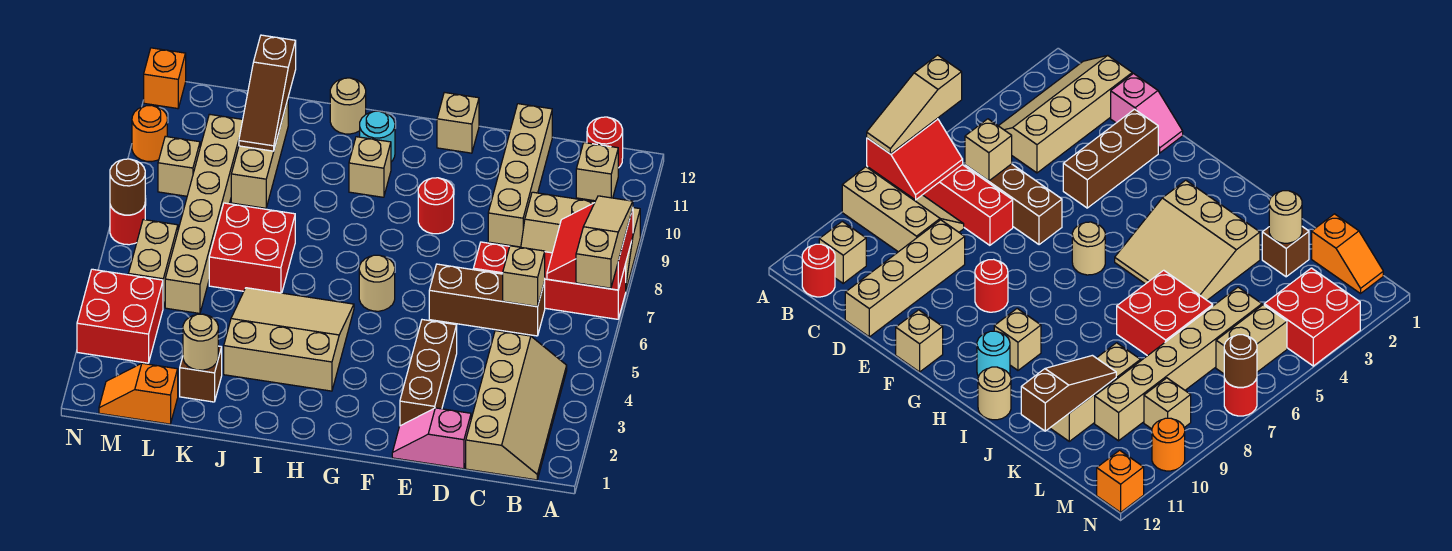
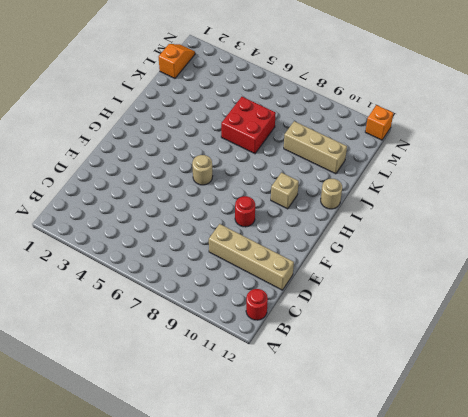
none -> red 1x4 brick [473,242,626,319]
none -> tan 2x3 slope [521,192,640,290]
none -> tan 2x4 slope [466,331,567,480]
none -> tan 1x1 brick [576,143,618,201]

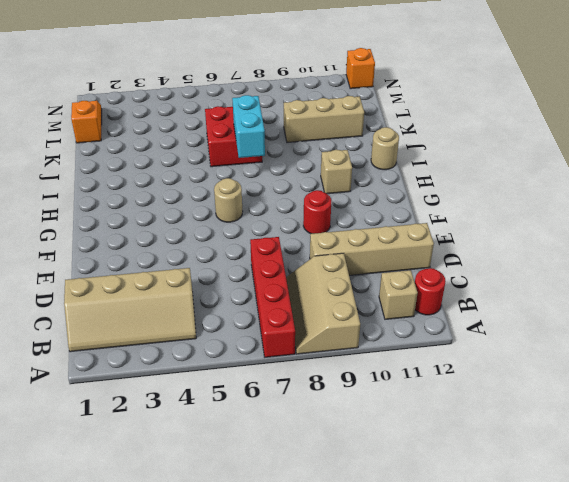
cyan 1x2 brick [232,95,265,158] -> none
none -> brown 1x3 brick [429,264,545,336]
none -> pink 1x2 slope [392,408,471,469]
none -> brown 1x3 brick [400,320,457,426]
none -> tan 1x1 brick [437,92,479,153]

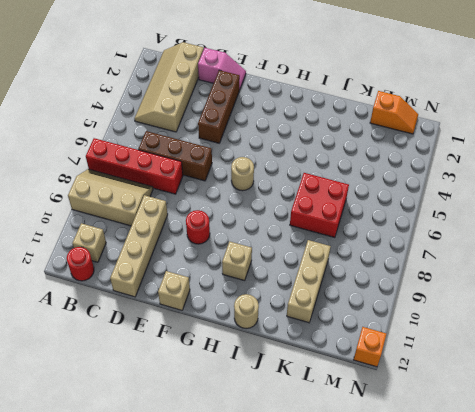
none -> tan 3x3 slope [224,288,354,391]
none -> cyan 1x1 round brick [360,111,395,162]
none -> brown 1x1 brick [180,346,222,402]
none -> tan 1x6 brick [165,114,243,313]

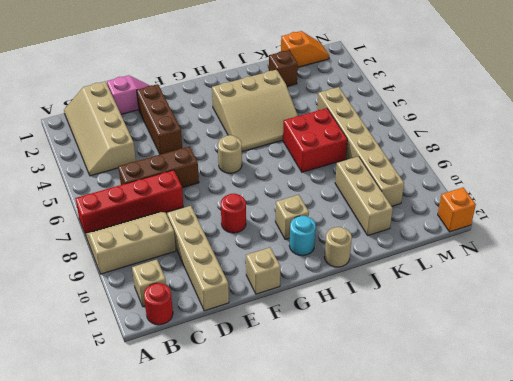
none -> red 2x2 brick [77,269,163,363]
none -> tan 1x2 brick [128,220,178,307]
none -> tan 1x1 brick [158,136,200,196]
none -> red 1x1 round brick [110,205,145,245]

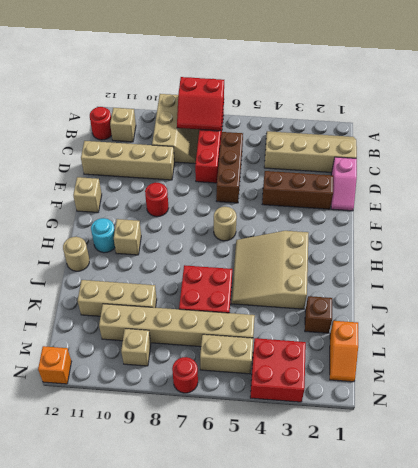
none -> orange 1x1 round brick [132,105,167,162]
none -> tan 1x1 brick [503,246,545,307]
none -> tan 1x1 round brick [183,314,218,370]
none -> brown 1x3 slope [239,35,296,151]

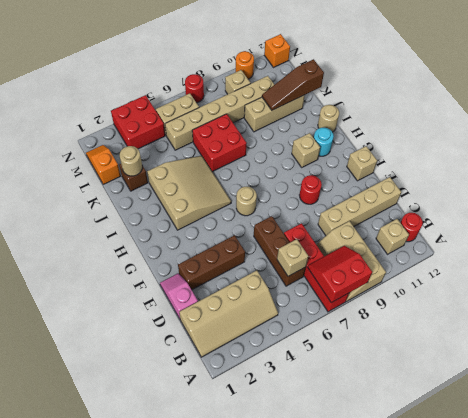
none -> brown 1x1 round brick [110,159,145,215]
none -> tan 1x3 slope [576,196,633,288]

